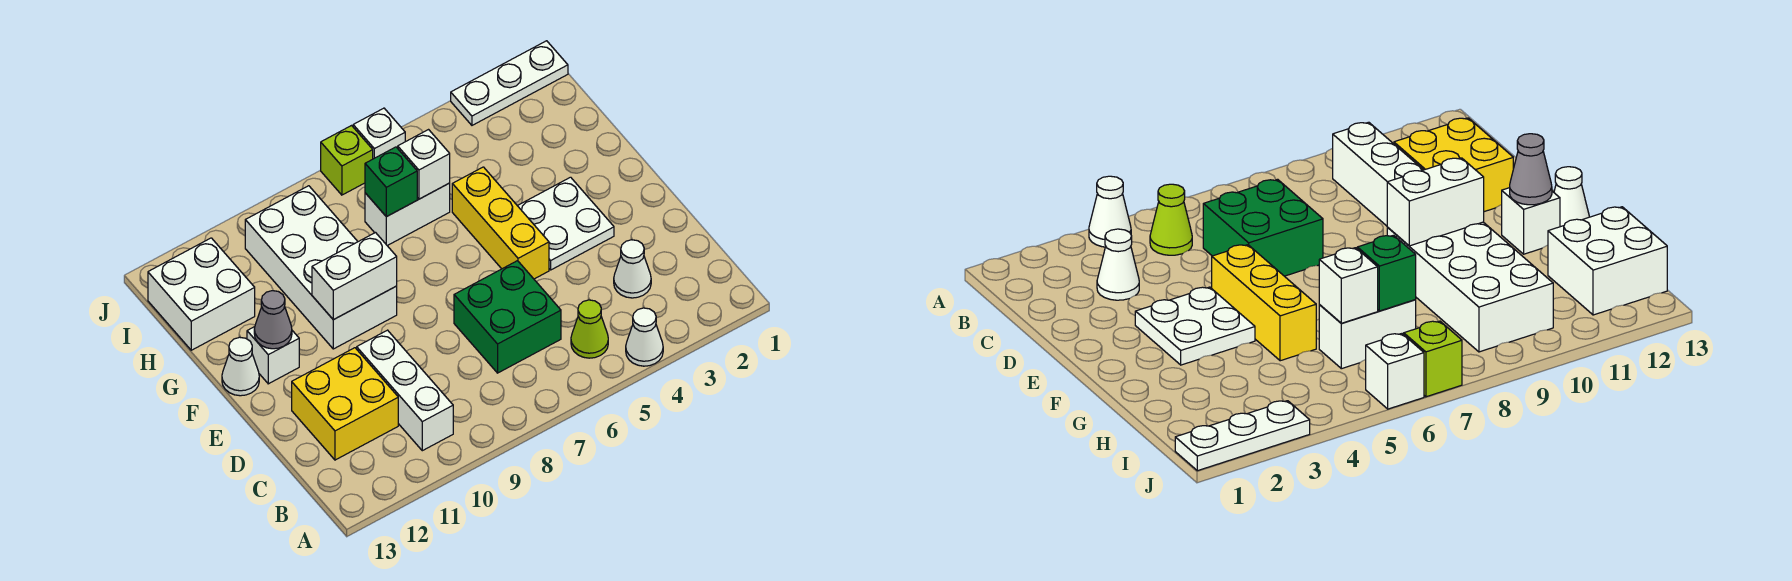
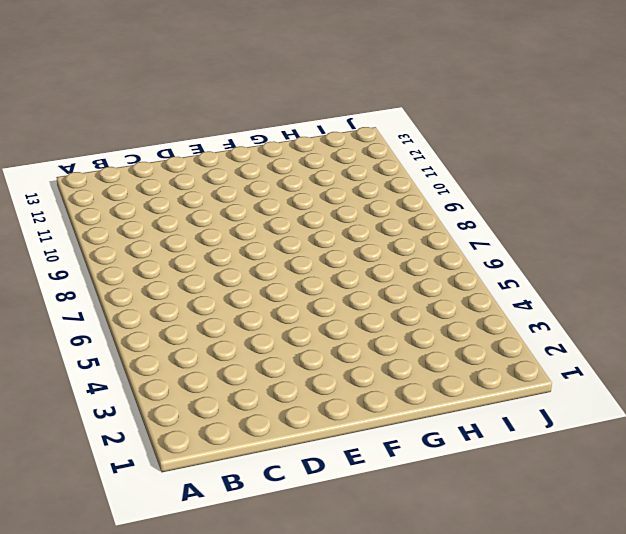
none -> white 1x1 cone [626,308,663,366]
none -> lime 1x1 cone [571,300,608,358]
none -> white 1x3 brick [357,330,453,451]

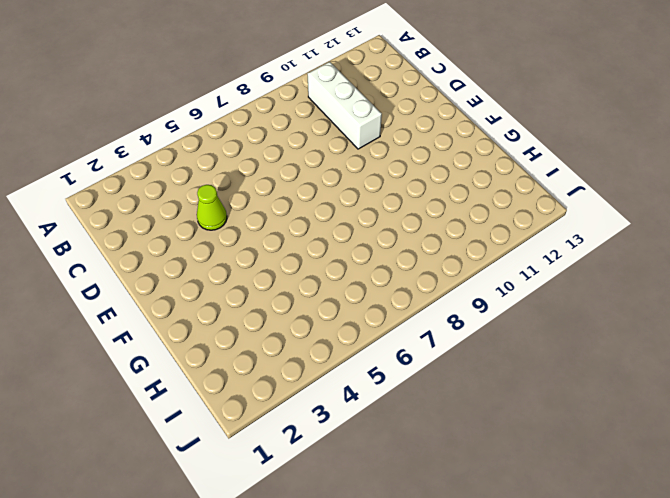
lime 1x1 cone [197,185,227,230] -> lime 1x1 cone moved to [571,300,608,358]
none -> white 1x1 cone [626,308,663,366]
none -> white 1x1 cone [614,240,651,298]
none -> green 2x2 brick [454,261,561,373]

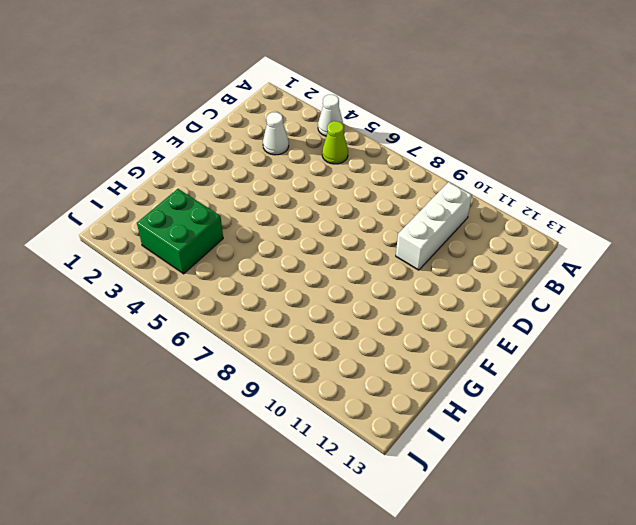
green 2x2 brick [137,189,223,274] -> green 2x2 brick moved to [454,261,561,373]
none -> yellow 2x2 brick [292,348,398,460]
none -> white 2x2 plate [518,177,614,270]
none -> yellow 1x3 brick [452,167,549,279]

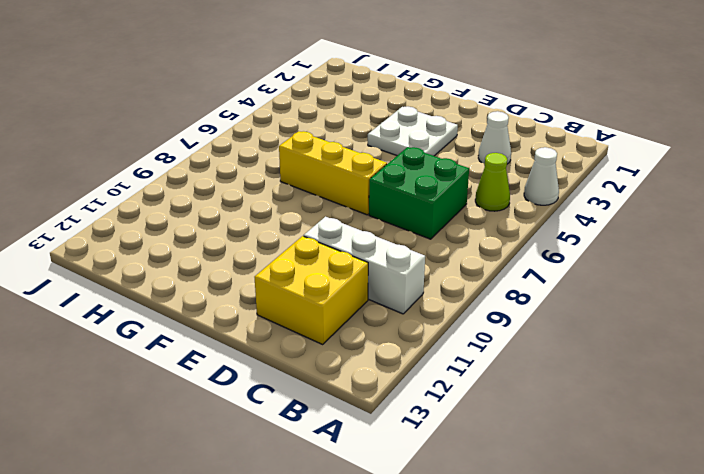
yellow 1x3 brick [279,131,387,215] -> yellow 1x3 brick moved to [452,167,549,279]
none -> white 2x4 brick [245,186,397,349]
none -> white 1x1 brick [247,327,299,384]
none -> white 1x1 cone [222,337,259,396]

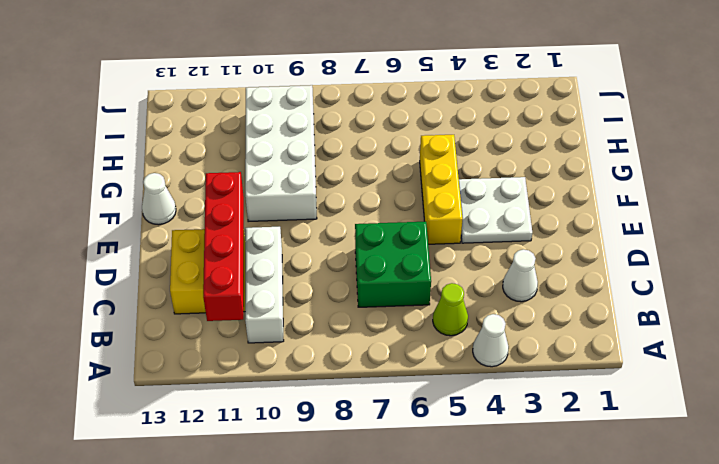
red 1x4 brick [203,172,244,321] -> none
none -> white 1x1 brick [247,327,299,384]
none -> white 1x2 brick [365,183,450,246]
none -> white 2x2 brick [148,238,255,350]

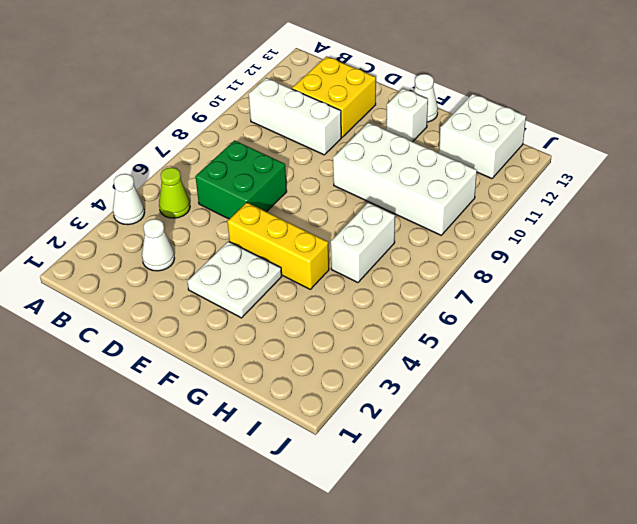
none -> white 1x3 plate [451,41,568,125]
none -> white 1x1 brick [353,108,405,159]
none -> lime 1x1 brick [321,126,373,195]

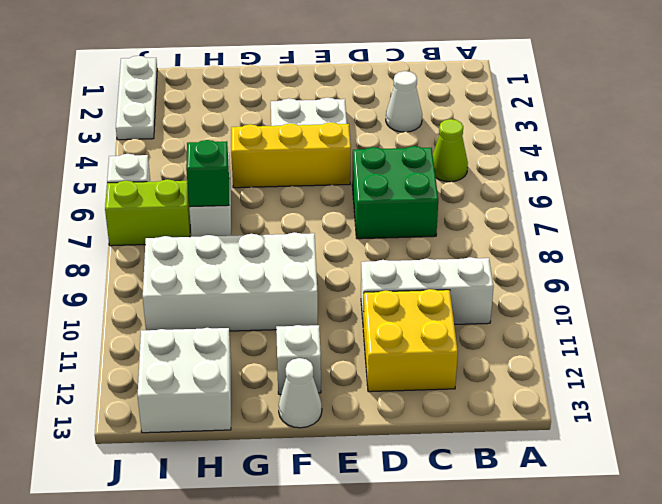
lime 1x2 brick [105,179,190,246] -> lime 1x1 brick [321,126,373,195]
none -> white 1x1 cone [626,308,663,366]
none -> white 1x2 brick [312,233,397,320]
none -> grey 1x1 cone [254,291,292,349]

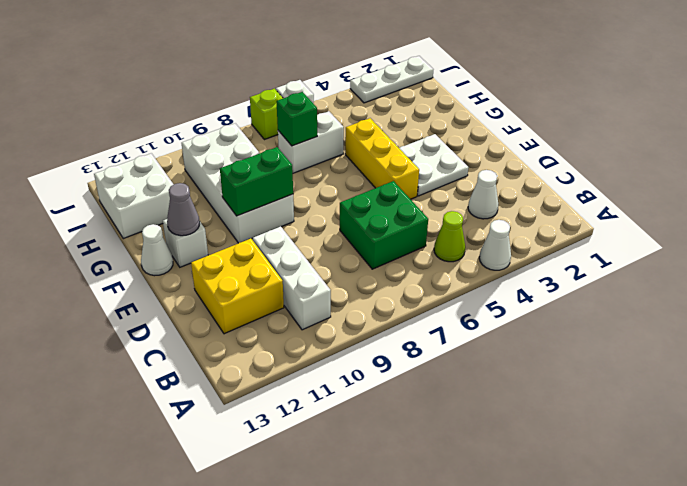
green 1x2 brick [220,147,293,216] -> white 1x2 brick [312,233,397,320]
none -> white 1x1 brick [398,130,450,199]

